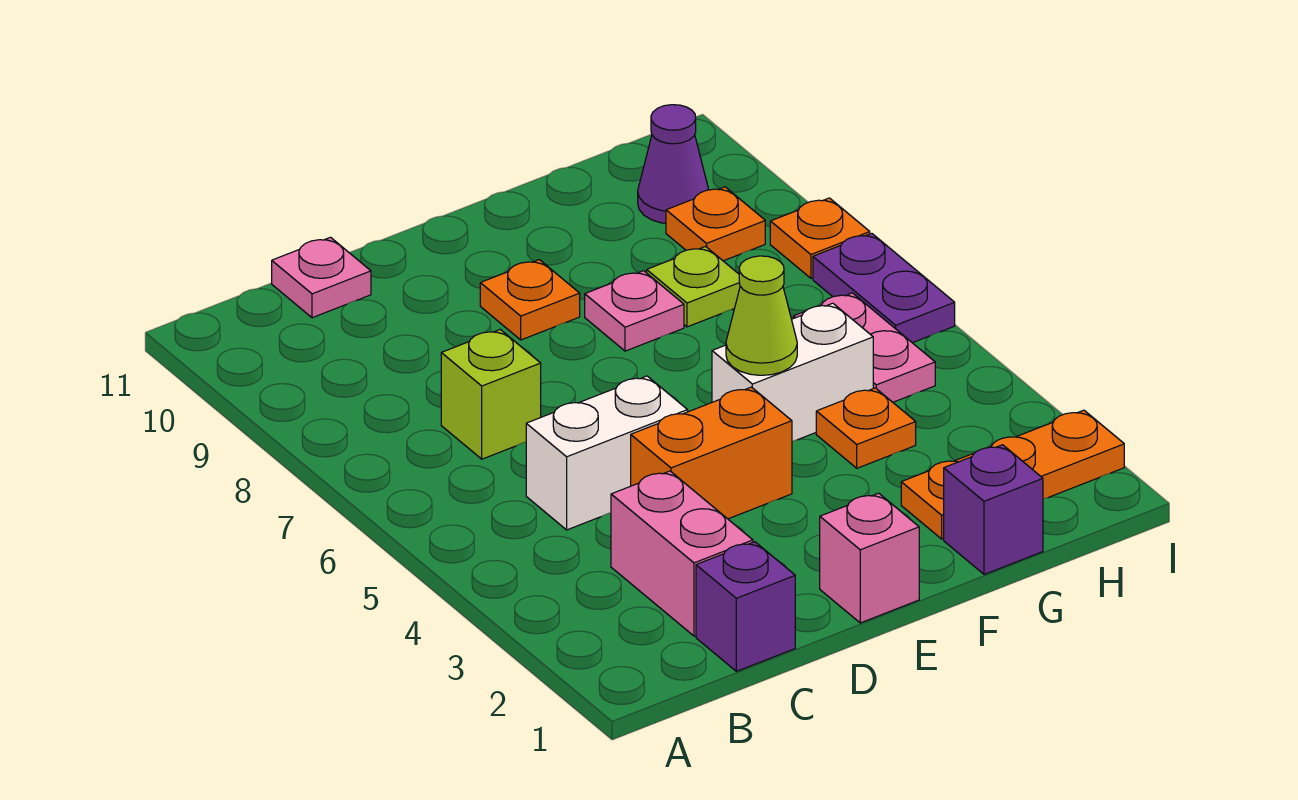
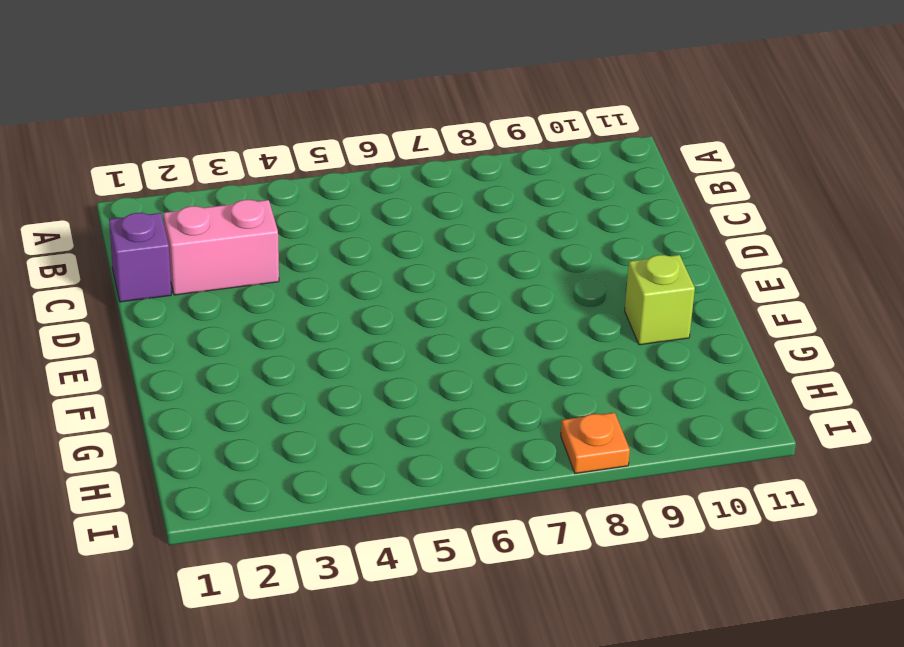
lime 1x1 brick [625,255,695,345] -> lime 1x1 brick moved to [441,330,541,459]
none -> white 1x2 brick [526,376,688,530]
none -> pink 1x1 plate [272,237,371,318]
none -> orange 1x2 brick [631,387,792,519]

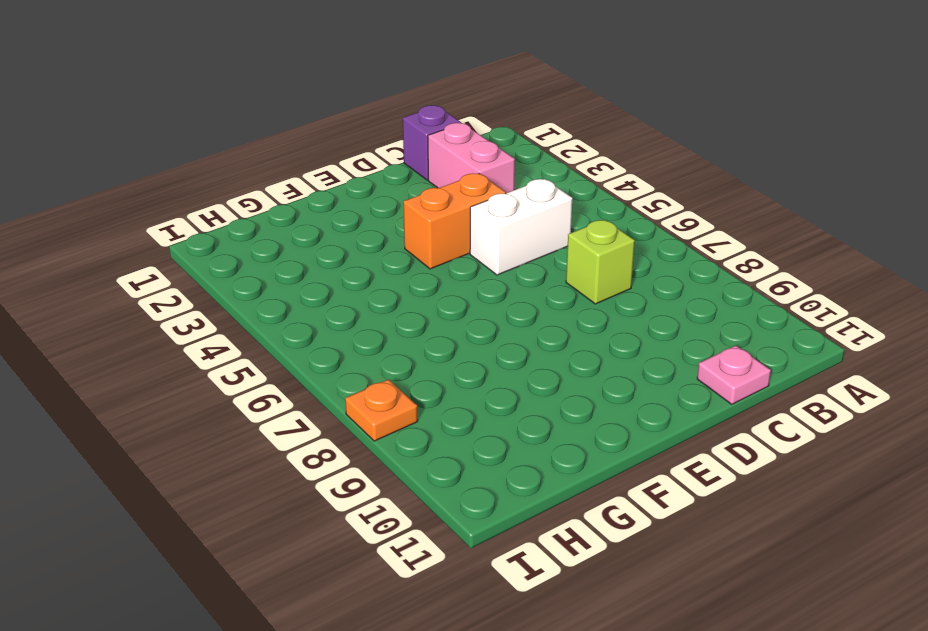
none -> pink 1x1 brick [820,493,919,623]
none -> orange 1x1 plate [480,260,580,340]
none -> white 1x2 brick [712,303,873,441]

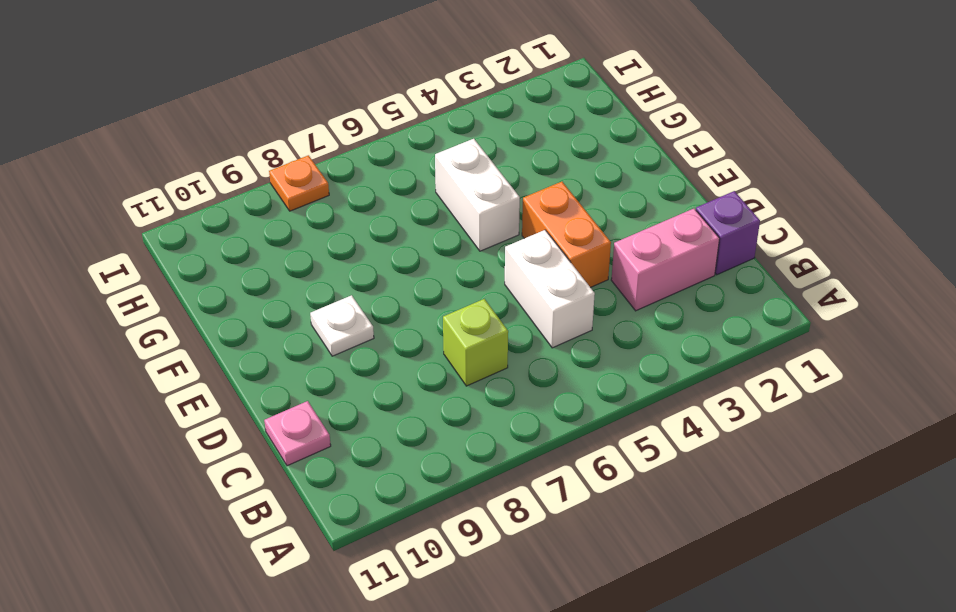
white 1x1 plate [310,295,374,356] -> orange 1x1 plate [480,260,580,340]
none -> pink 1x1 brick [820,493,919,623]
none -> pink 1x1 plate [585,271,684,351]
none -> purple 1x1 brick [944,445,1043,574]

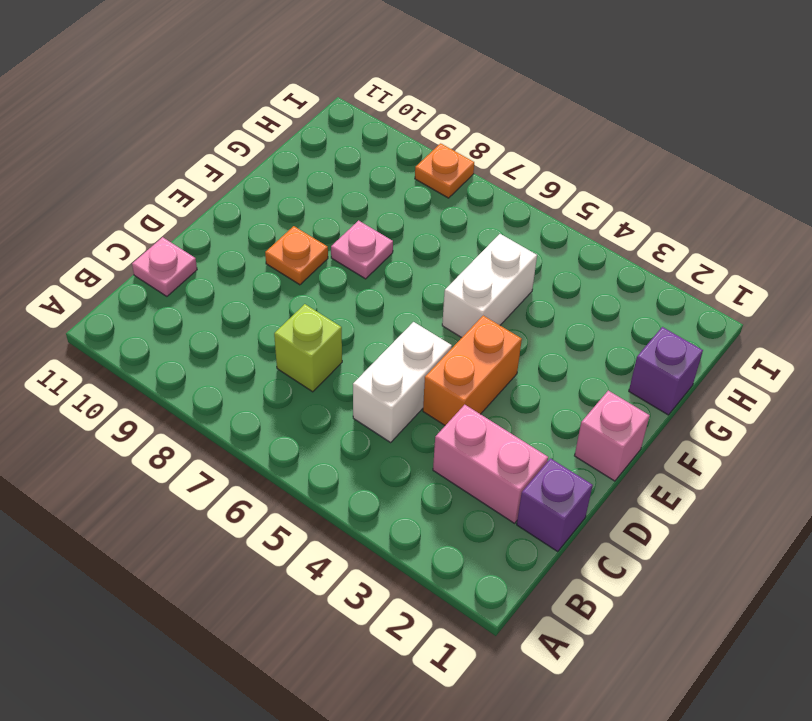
none -> orange 1x3 plate [901,410,1124,539]
none -> orange 1x1 plate [816,388,916,468]
none -> lime 1x1 plate [647,247,740,327]

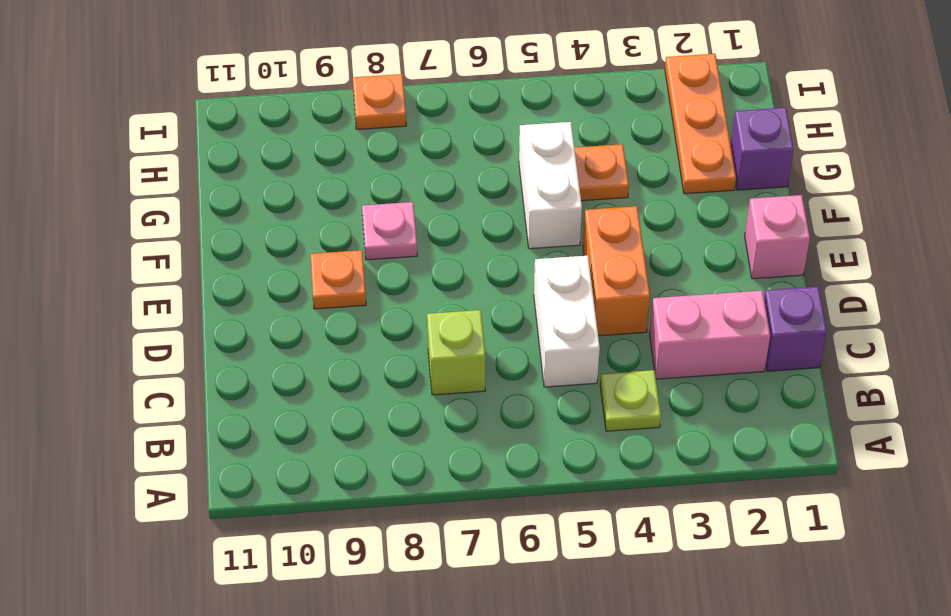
lime 1x1 plate [600,370,661,431] -> lime 1x1 plate moved to [647,247,740,327]
none -> pink 1x1 plate [272,237,371,318]
none -> pink 1x2 plate [793,293,935,402]
none -> orange 1x1 plate [666,187,765,261]

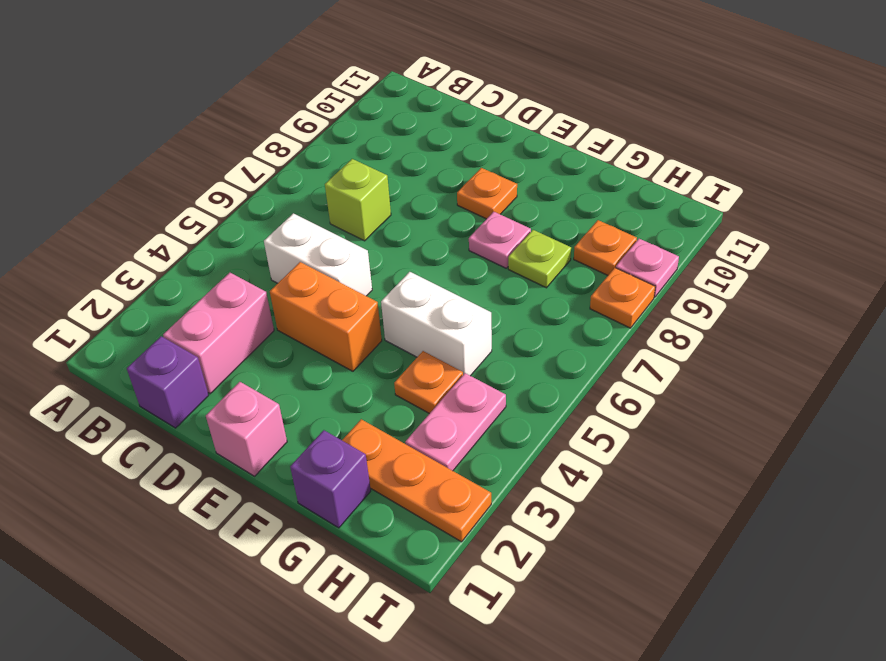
pink 1x2 plate [405,373,506,471] -> pink 1x2 plate moved to [793,293,935,402]
pink 1x1 plate [616,239,679,297] -> pink 1x1 plate moved to [272,237,371,318]
none -> purple 1x1 cone [638,105,709,223]
none -> purple 1x2 plate [813,233,955,343]
none -> lime 1x1 cone [726,256,797,375]

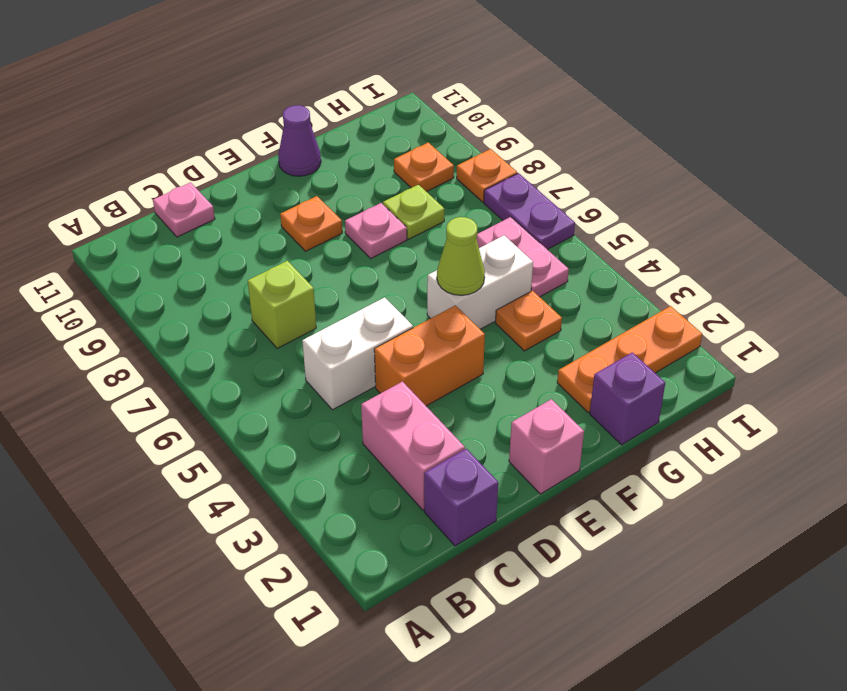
purple 1x1 cone [278,105,321,176] -> purple 1x1 cone moved to [638,105,709,223]

